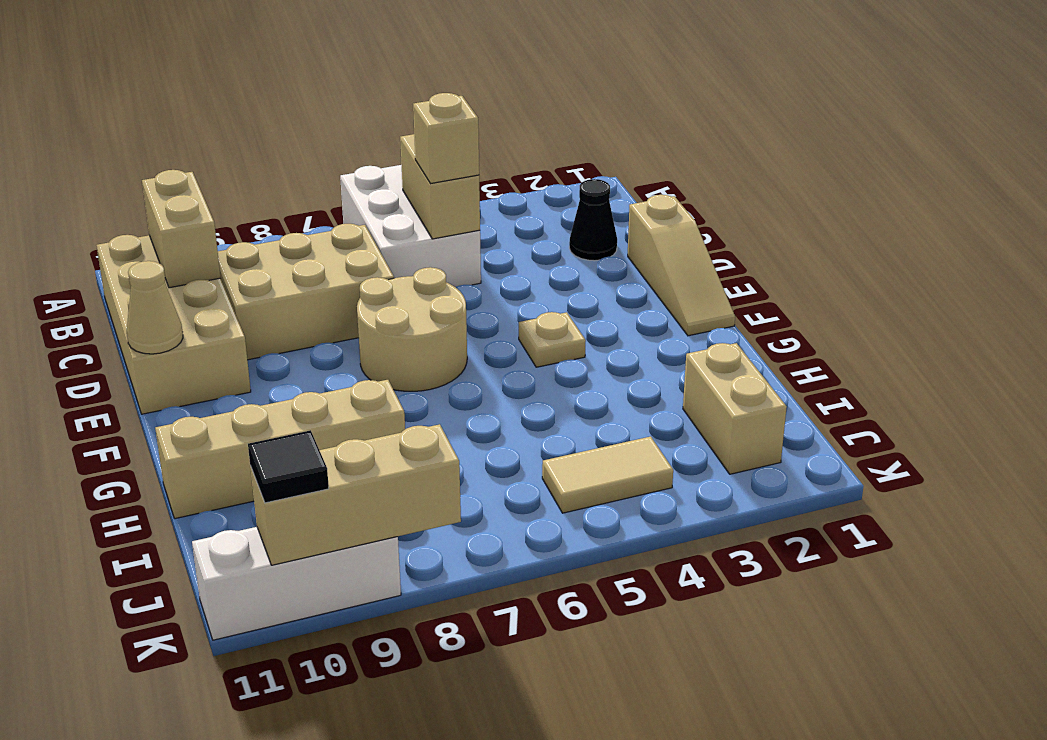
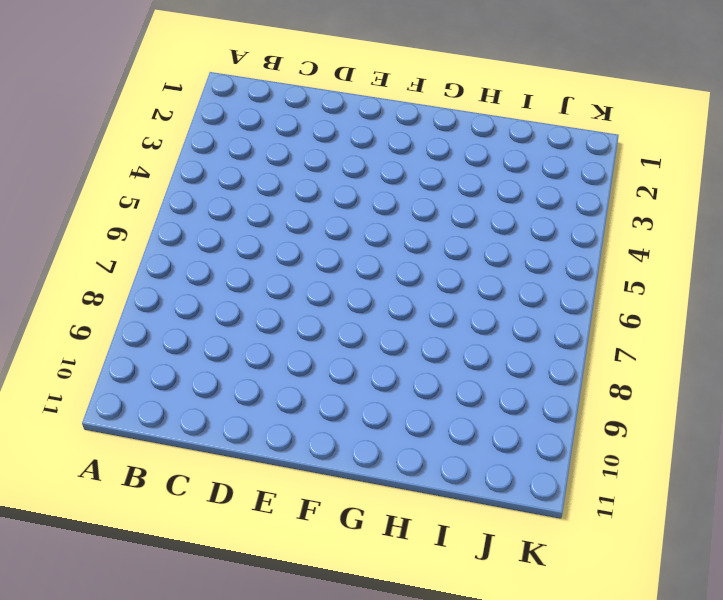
none -> white 2x3 brick [340,165,481,287]
none -> tan 2x4 brick [96,235,251,414]
none -> black 1x1 cone [569,179,617,261]

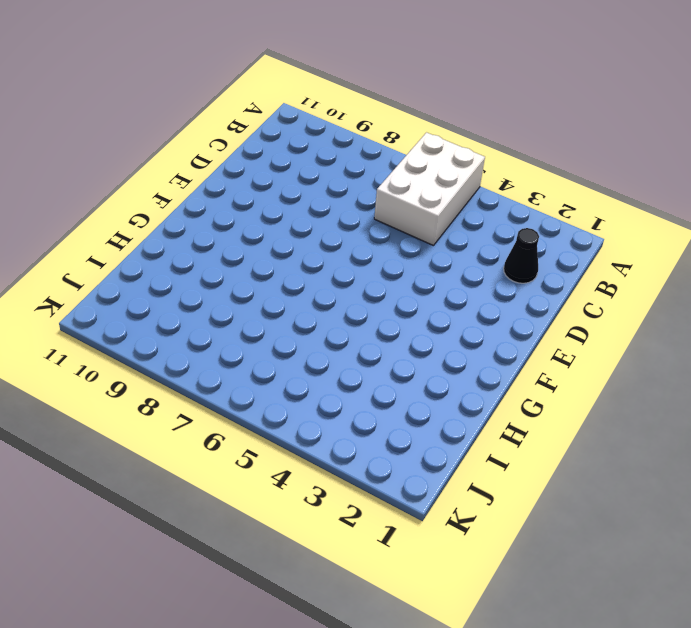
none -> tan 2x4 brick [96,235,251,414]
none -> tan 2x3 brick [218,224,394,360]
none -> tan 1x3 slope [628,195,735,336]

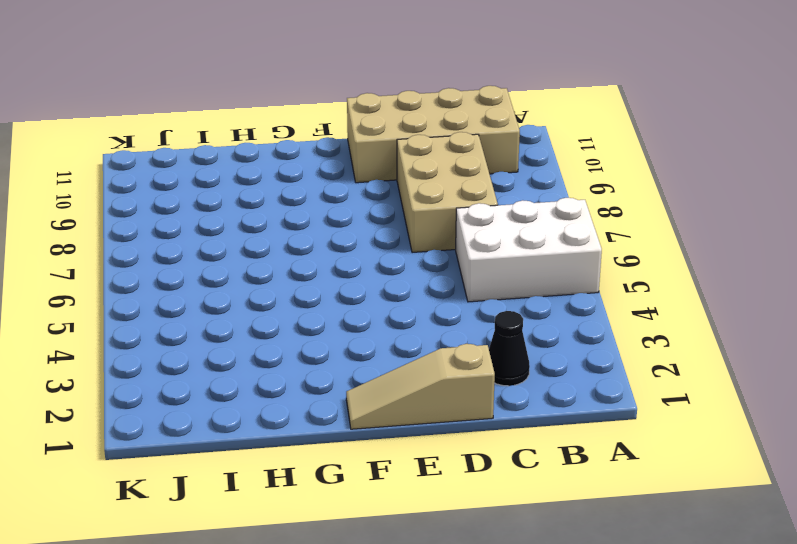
none -> tan 2x2 round brick [357,267,467,391]
none -> tan 1x1 plate [519,312,586,367]
none -> tan 1x4 brick [155,380,405,519]

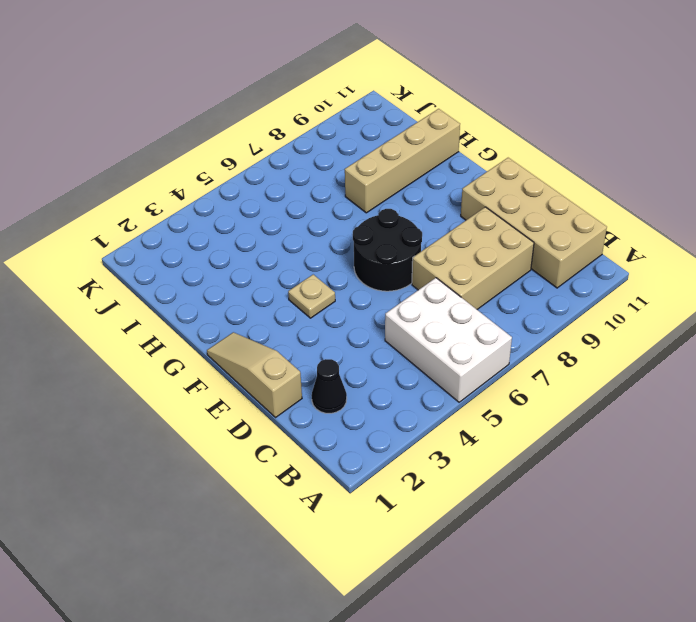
black 2x2 round brick [353,209,422,291] -> tan 2x2 round brick [357,267,467,391]
none -> tan 1x2 brick [683,343,787,474]
none -> tan 1x2 tile [542,436,673,513]
none -> white 1x3 brick [192,527,401,640]

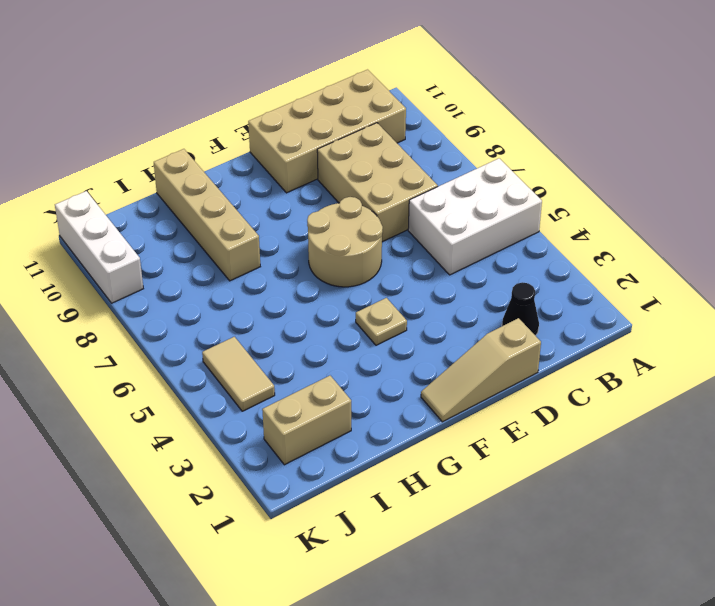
none -> tan 1x2 brick [400,134,480,239]
none -> tan 1x2 brick [142,170,221,288]
none -> tan 1x1 cone [127,261,183,354]

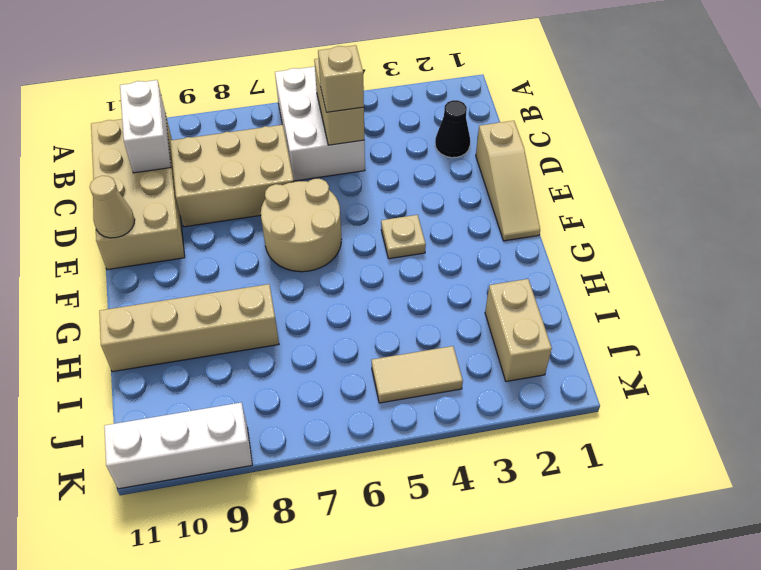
white 1x2 brick [120,80,171,173] -> tan 1x2 brick [142,170,221,288]
none -> tan 1x3 brick [250,424,461,565]
none -> black 1x1 tile [248,430,329,503]

